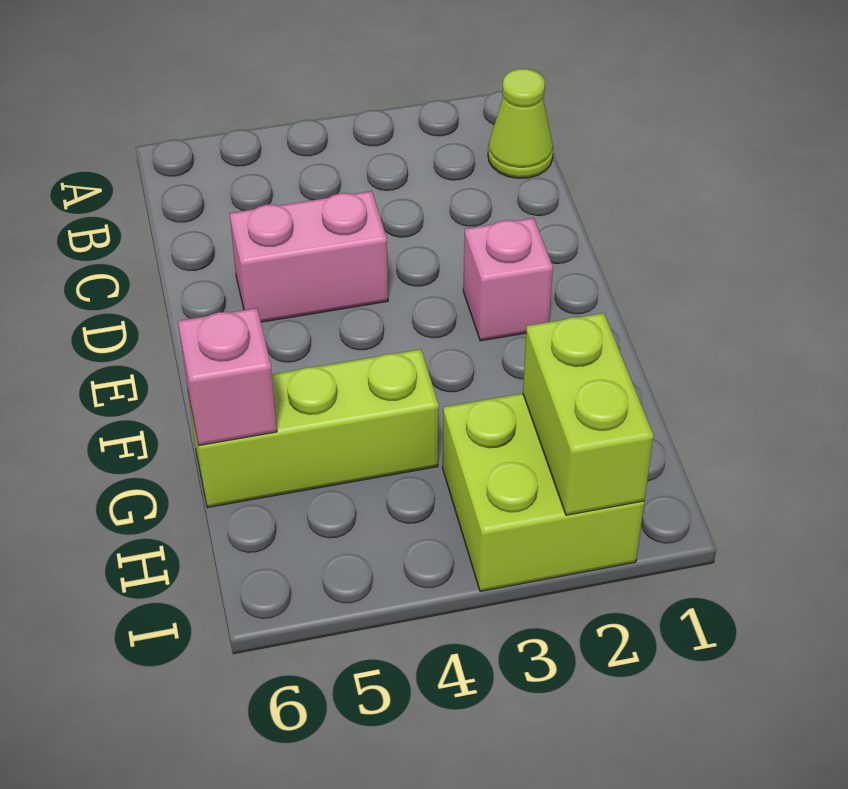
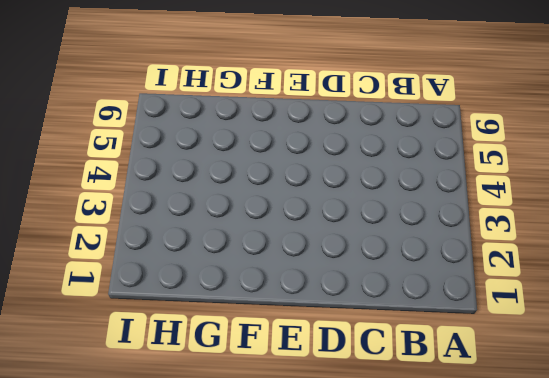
none -> lime 1x1 cone [488,69,553,178]
none -> pink 1x2 brick [230,191,388,322]

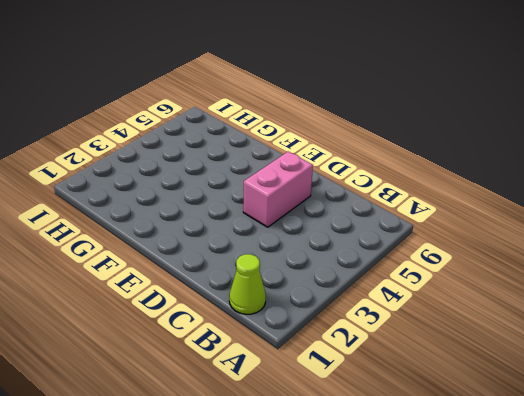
none -> pink 1x1 brick [463,218,553,341]
none -> lime 1x3 brick [188,349,439,508]

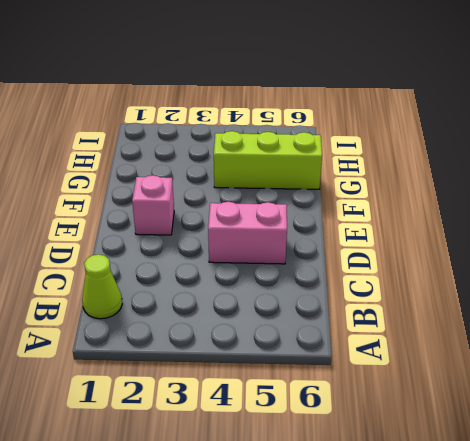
none -> lime 2x2 brick [443,393,644,592]
none -> pink 1x1 brick [178,308,277,445]

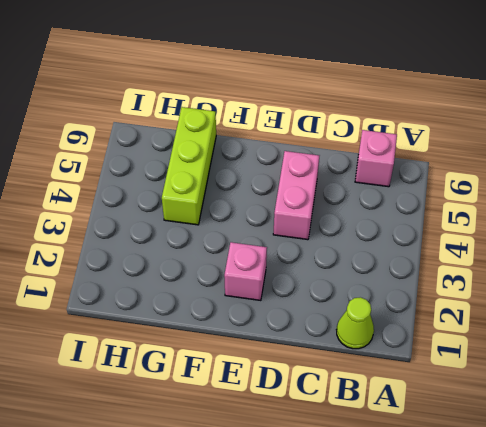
pink 1x1 brick [355,130,397,187] -> pink 1x1 brick moved to [178,308,277,445]
none -> lime 2x2 brick [443,393,644,592]
none -> lime 1x2 brick [523,313,654,515]

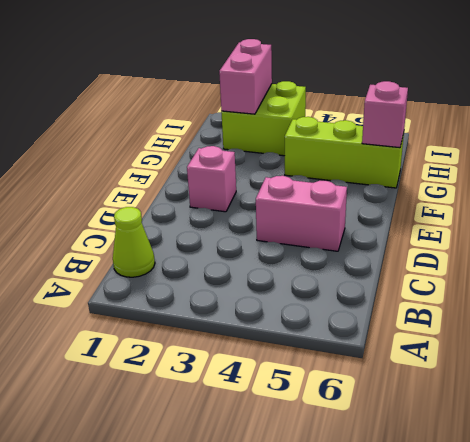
pink 1x2 brick [219,39,272,114] -> lime 1x2 brick [523,313,654,515]

